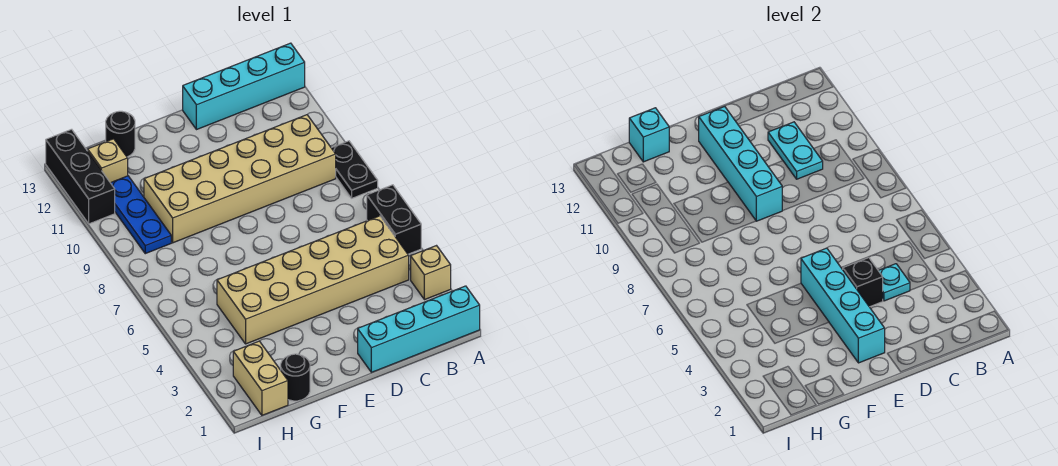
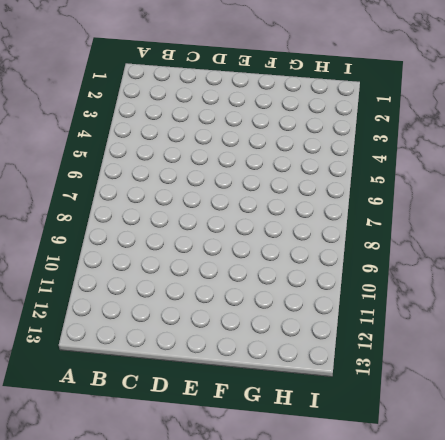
none -> cyan 1x4 brick [358,286,480,372]
none -> tan 1x1 brick [411,246,451,300]
none -> black 1x2 brick [367,185,421,254]

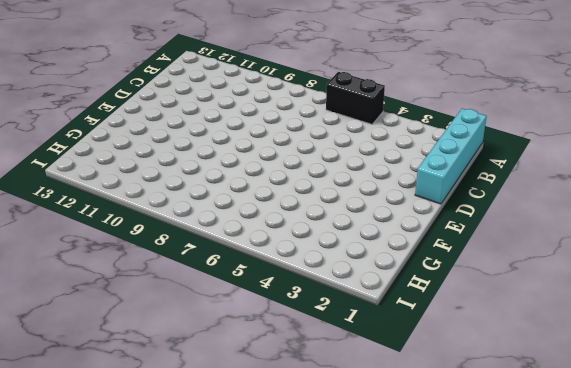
none -> tan 1x1 brick [411,246,451,300]
none -> black 1x2 plate [332,141,378,198]
none -> cyan 1x4 brick [183,43,305,130]

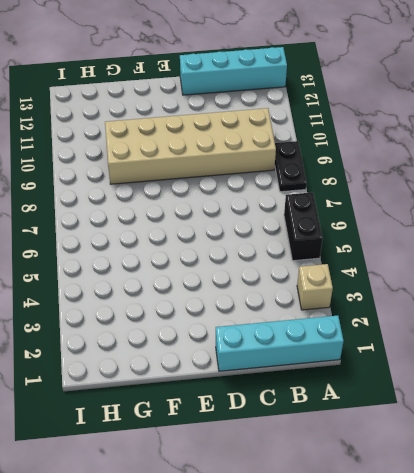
none -> tan 2x6 brick [217,216,409,344]
none -> black 1x1 round brick [281,354,310,401]
none -> black 1x1 round brick [106,111,135,157]

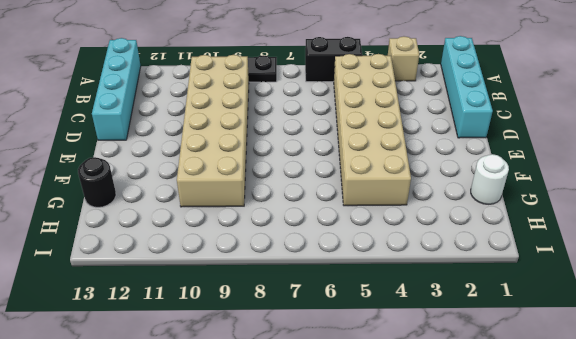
white 1x1 round brick [471,154,509,204] -> black 1x1 round brick [281,354,310,401]
none -> tan 1x2 brick [233,341,288,415]
none -> blue 1x3 plate [111,176,171,254]
none -> tan 1x1 brick [88,139,128,183]

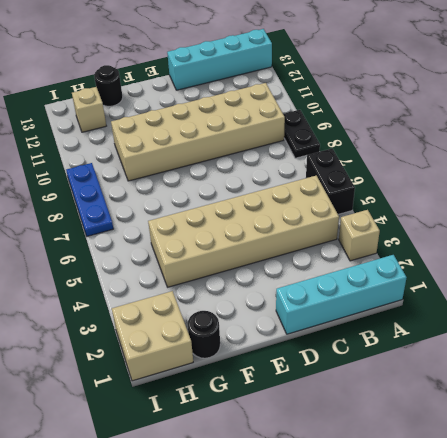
tan 2x2 brick [112,291,193,381] -> tan 1x2 brick [233,341,288,415]
blue 1x3 plate [66,163,113,236] -> blue 1x3 plate moved to [111,176,171,254]
none -> black 1x3 brick [46,129,115,224]
none -> cyan 1x1 plate [878,264,910,301]
none -> cyan 1x2 plate [768,122,823,179]

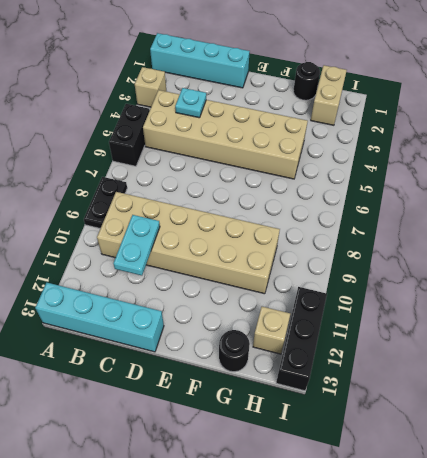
none -> blue 1x3 plate [111,176,171,254]
none -> black 1x1 brick [843,258,883,307]
none -> cyan 1x4 brick [801,248,885,363]

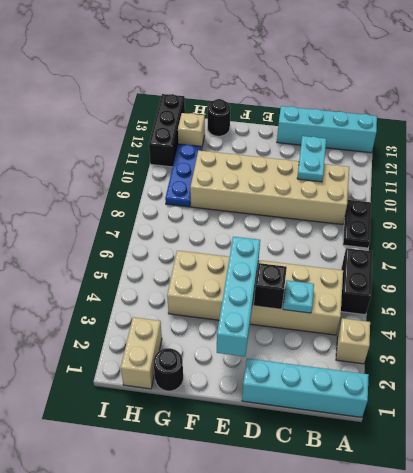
none -> cyan 1x4 brick [699,107,782,221]
none -> cyan 1x1 brick [629,108,669,162]

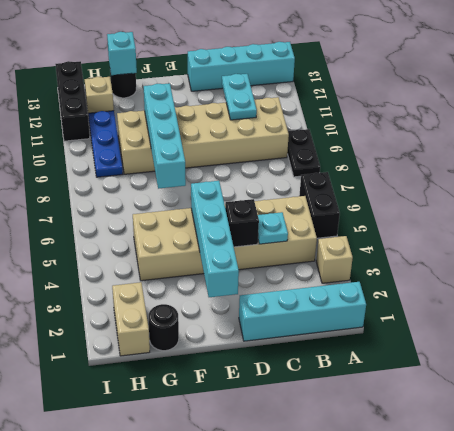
cyan 1x4 brick [144,83,186,189] -> cyan 1x4 brick moved to [699,107,782,221]

